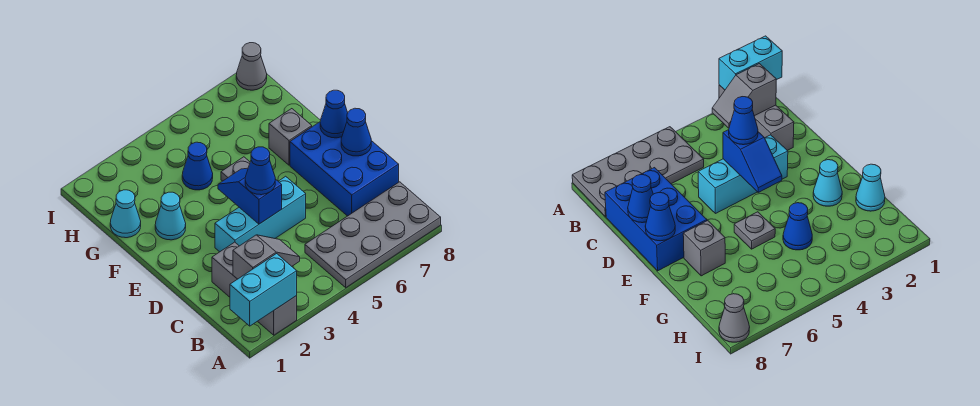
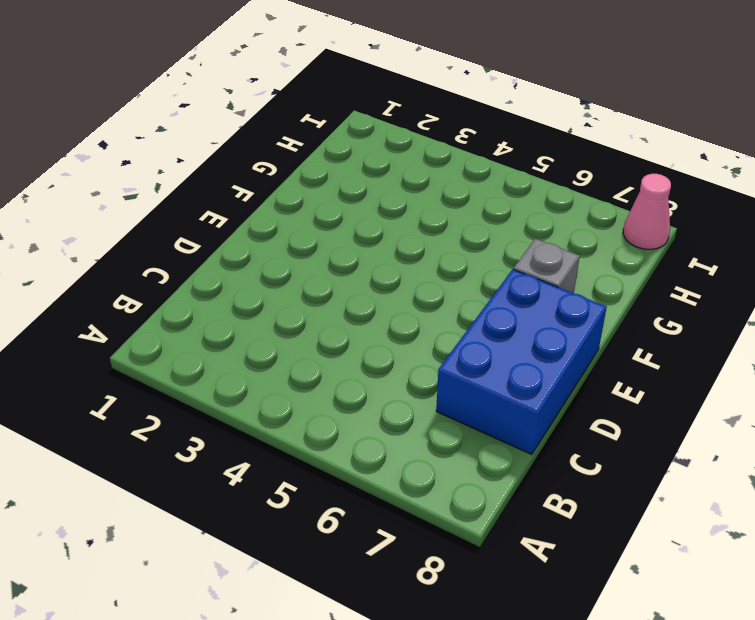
pink 1x1 cone [623,174,671,249] -> grey 1x1 cone [236,43,267,90]
none -> grey 1x3 brick [212,242,297,335]
none -> grey 2x4 plate [305,182,441,288]
none -> cyan 1x3 brick [215,176,306,252]

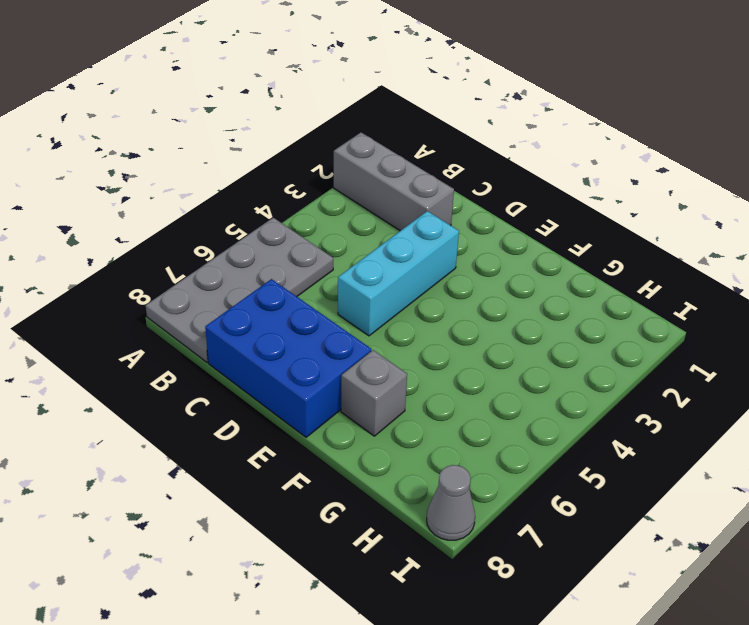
none -> cyan 1x1 cone [155,192,186,240]
none -> grey 1x1 plate [221,157,250,181]
none -> cyan 1x1 cone [110,190,141,238]

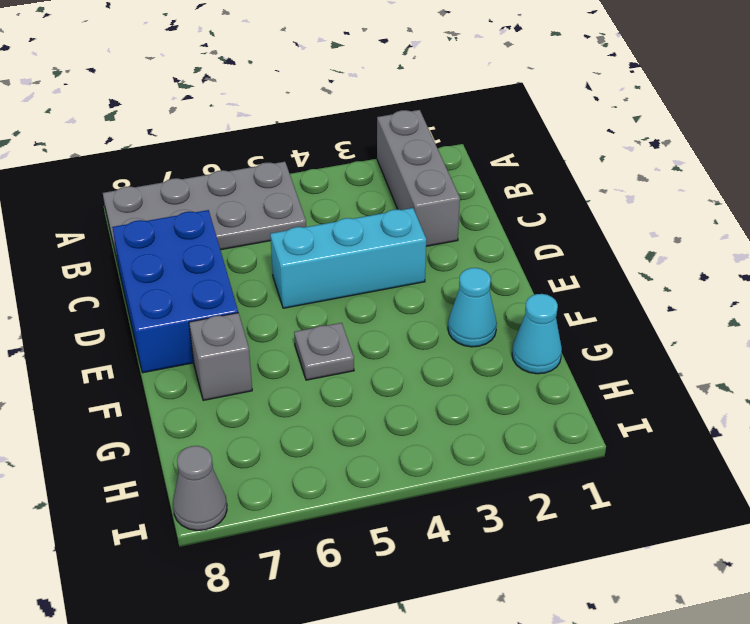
none -> blue 1x1 cone [182,142,213,190]
none -> cyan 1x2 brick [230,254,297,326]
none -> grey 1x2 slope [233,235,300,279]

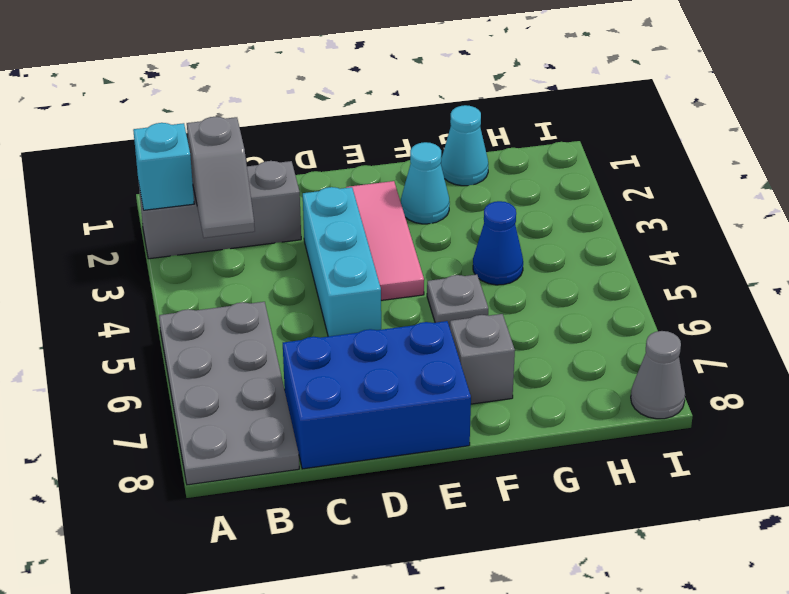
cyan 1x1 brick [133,123,194,210] -> cyan 1x2 brick [230,254,297,326]
pink 1x3 tile [346,181,424,300] -> none
none -> blue 1x2 slope [218,168,282,224]
none -> blue 1x1 cone [341,108,371,156]
none -> blue 1x1 cone [320,90,348,138]

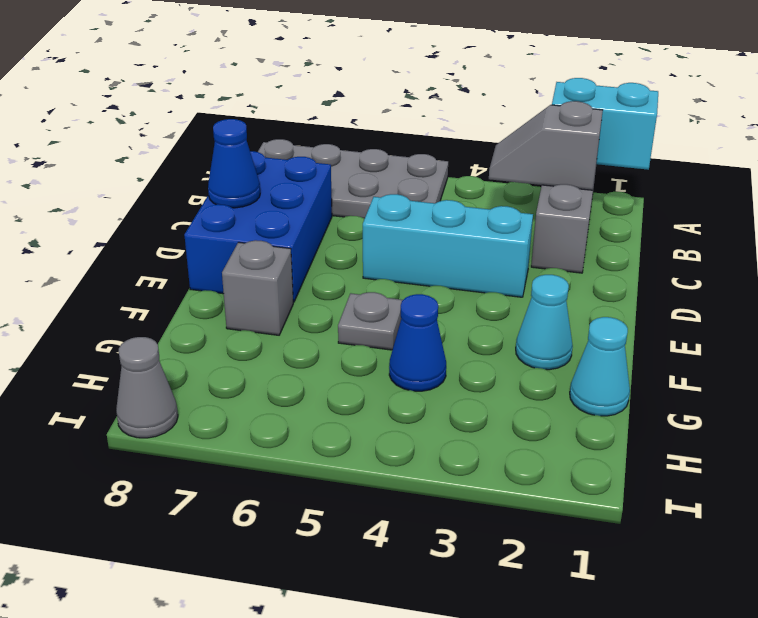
none -> blue 1x2 slope [218,168,282,224]
none -> blue 1x1 cone [320,90,348,138]
none -> blue 1x1 cone [245,147,275,195]

